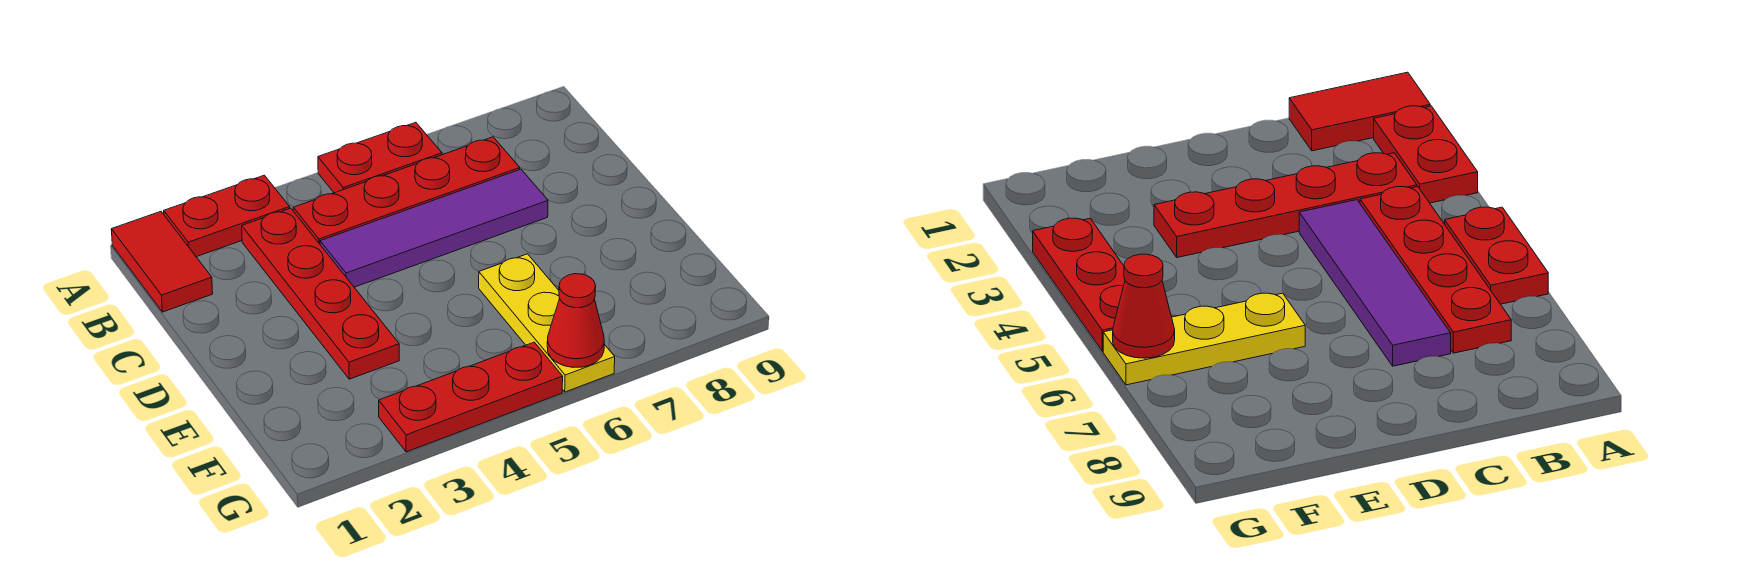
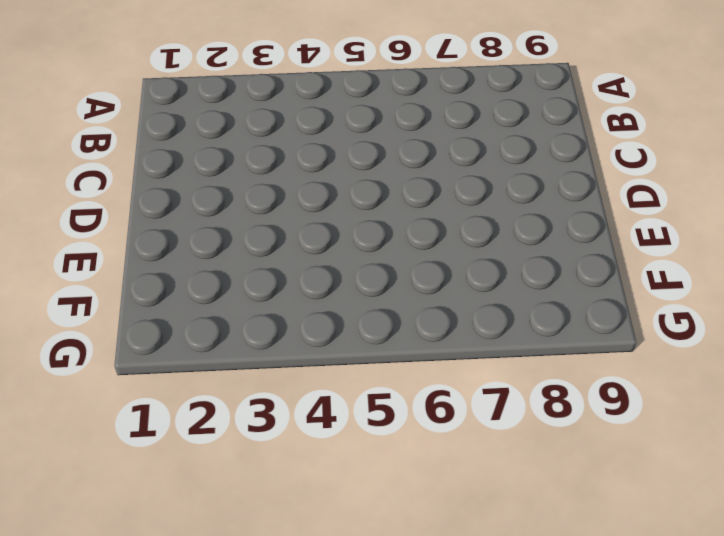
none -> red 1x2 tile [111,212,213,312]
none -> red 1x2 plate [164,175,290,257]

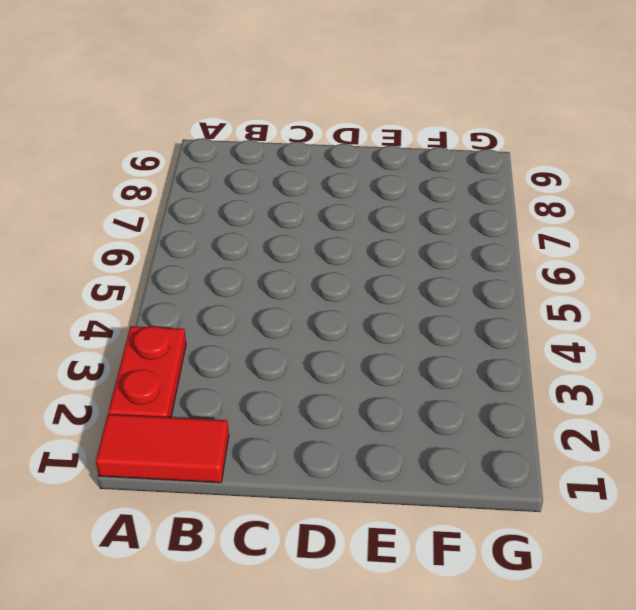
none -> red 1x2 plate [318,122,442,193]
none -> red 1x4 plate [242,208,399,379]

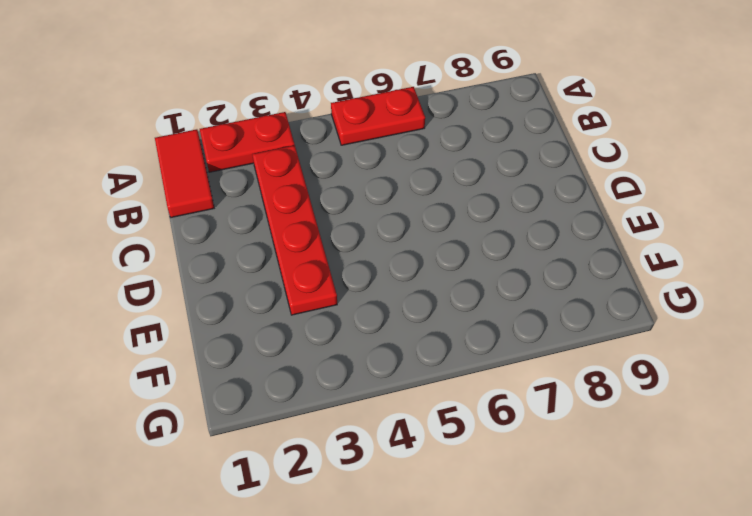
none -> red 1x4 plate [293,137,520,244]
none -> purple 1x4 tile [320,169,548,287]

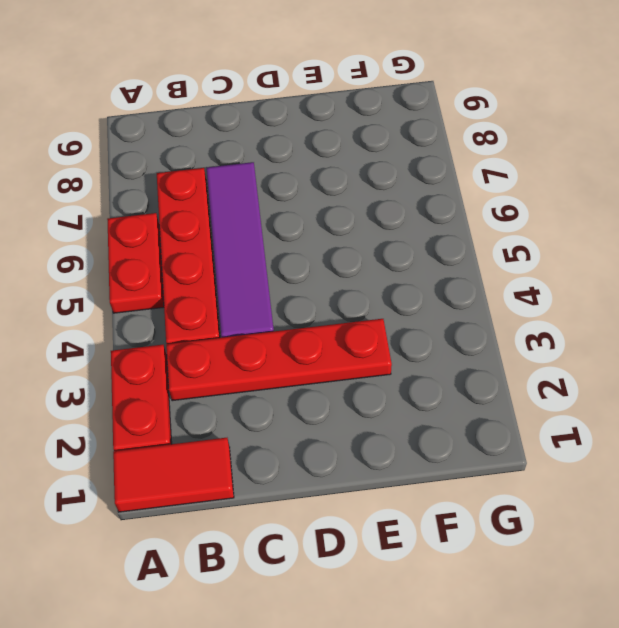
none -> yellow 1x3 plate [479,254,615,392]
none -> red 1x3 plate [379,342,563,452]

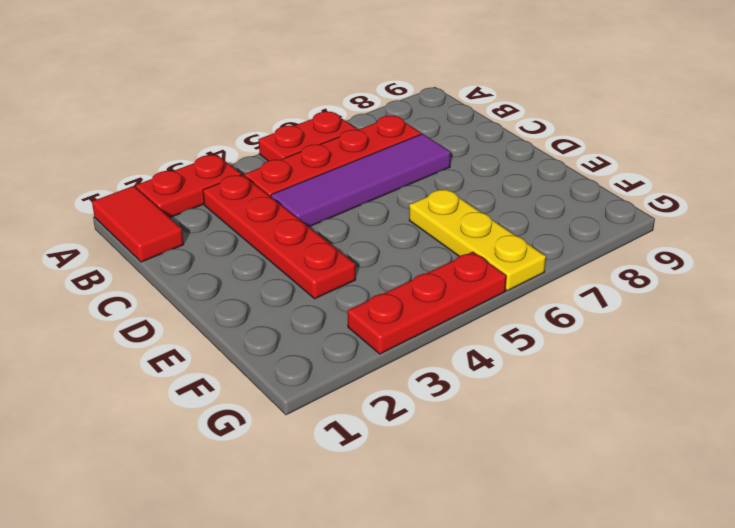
none -> red 1x1 cone [547,274,604,367]

